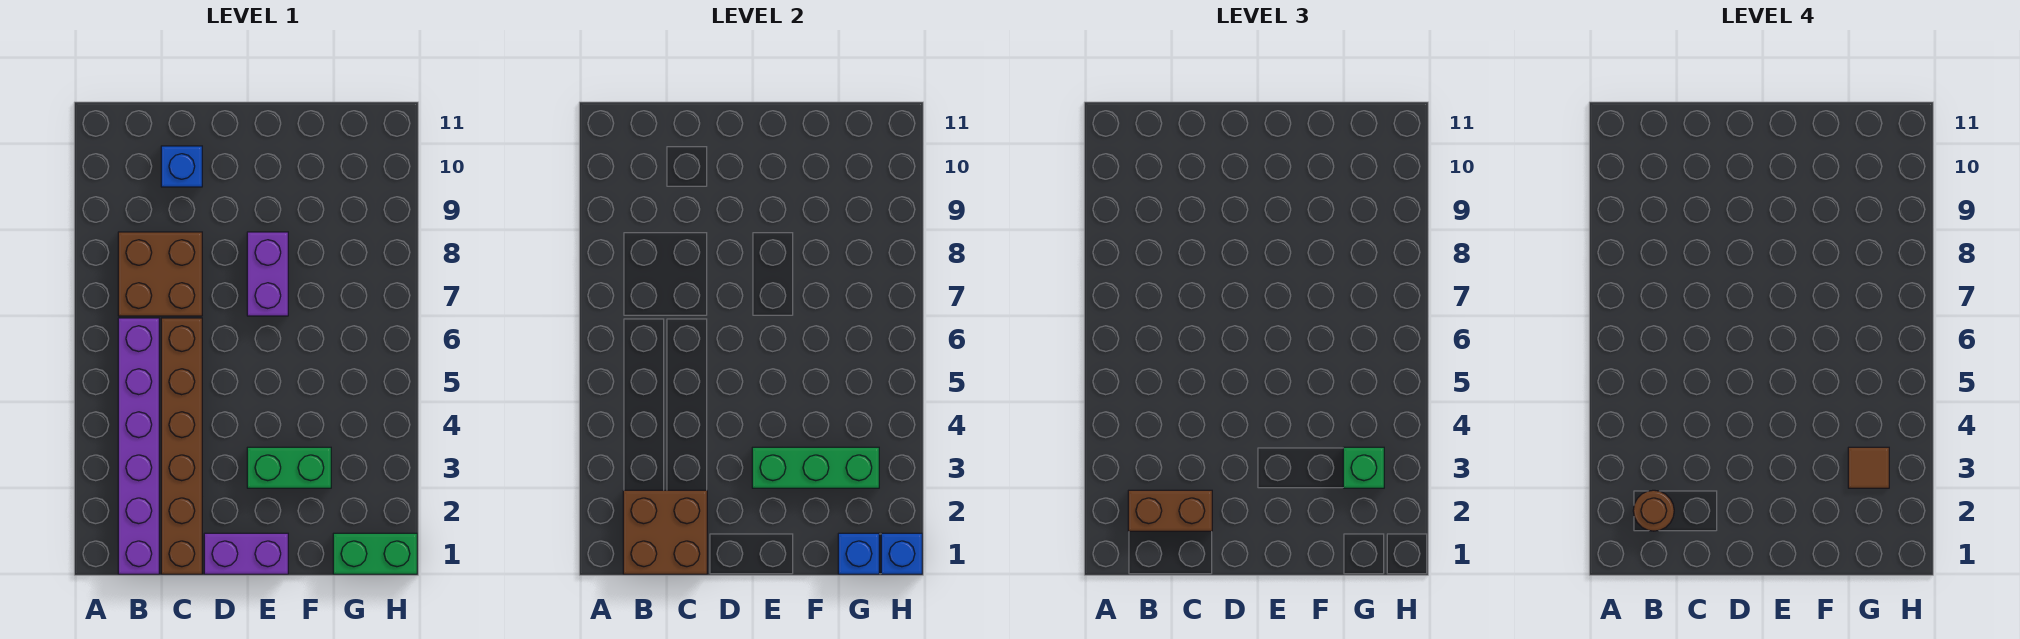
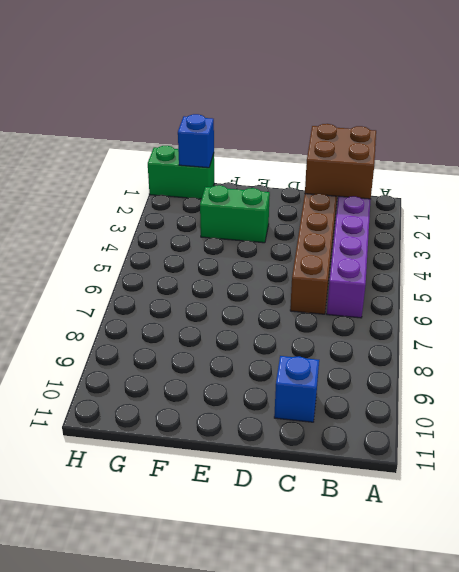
none -> brown 2x2 brick [118,232,202,316]
none -> purple 1x2 brick [204,533,288,574]
none -> purple 1x2 brick [247,232,288,316]

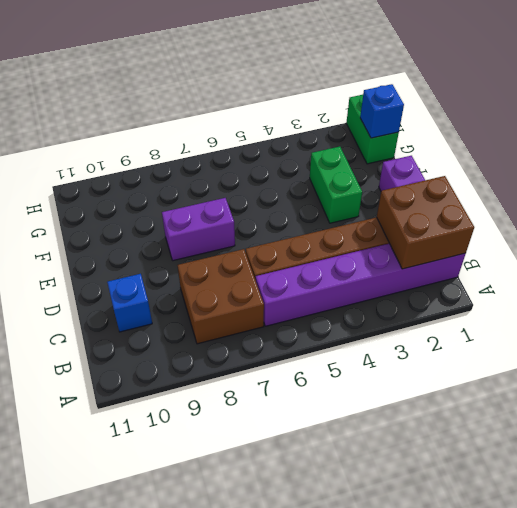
none -> green 1x3 brick [752,447,879,488]
none -> blue 1x1 brick [881,533,922,574]
none -> brown 1x2 brick [1128,490,1212,531]

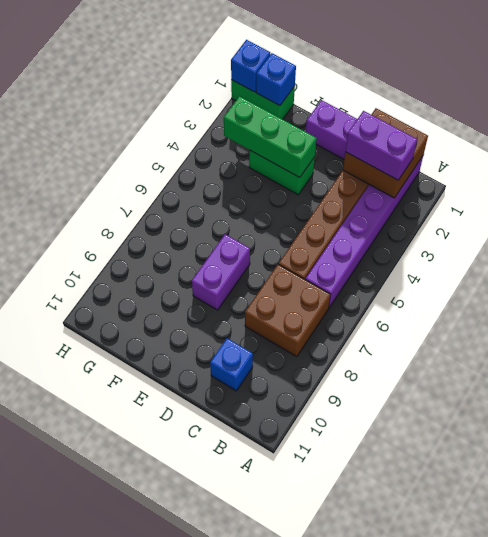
purple 1x2 brick [345,111,417,180] -> brown 1x2 brick [1128,490,1212,531]
none -> green 1x1 brick [1343,447,1384,488]
none -> brown 1x1 round brick [1633,490,1674,531]
none -> brown 1x1 tile [1848,447,1889,488]

